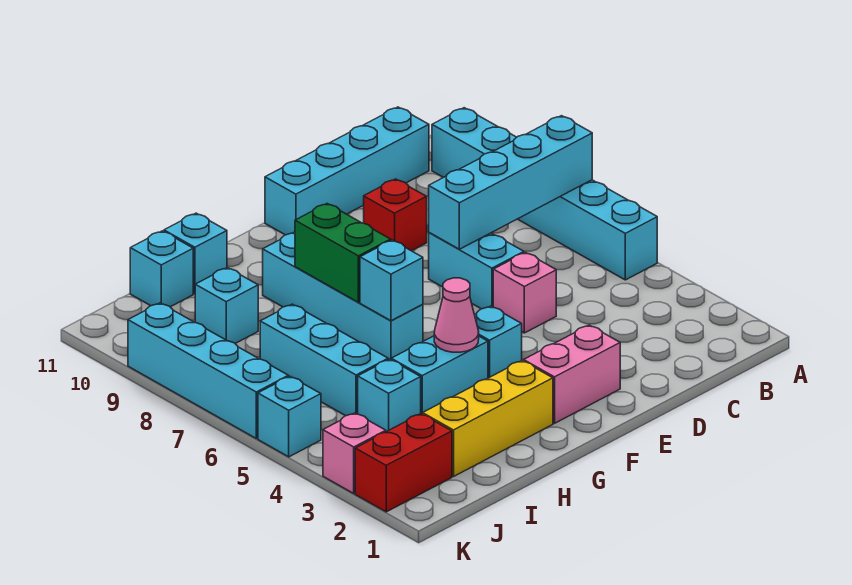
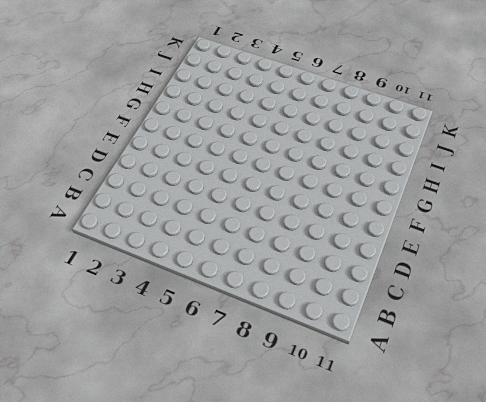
none -> cyan 1x6 brick [432,108,657,280]
none -> cyan 1x4 brick [265,107,429,235]
none -> pink 1x1 brick [493,252,556,333]

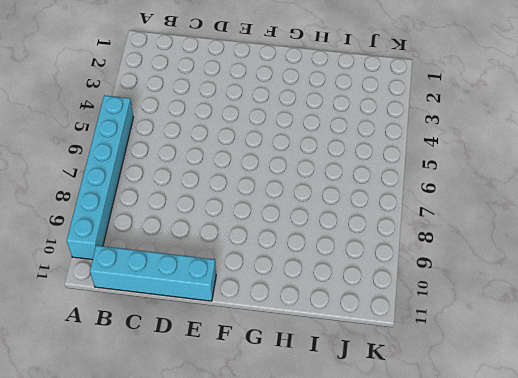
none -> pink 1x1 brick [493,252,556,333]
none -> cyan 1x2 brick [429,233,524,309]
none -> red 1x1 brick [364,179,427,251]

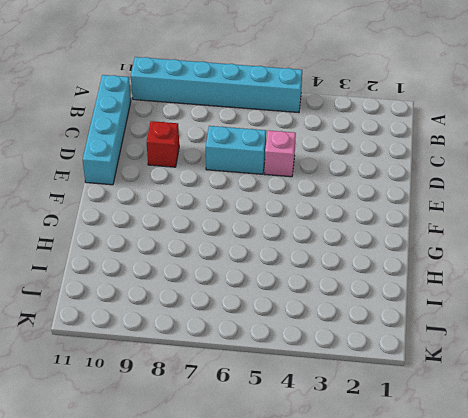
none -> pink 1x2 brick [524,325,620,423]
none -> cyan 1x1 brick [475,306,522,378]
none -> yellow 1x3 brick [423,361,553,476]

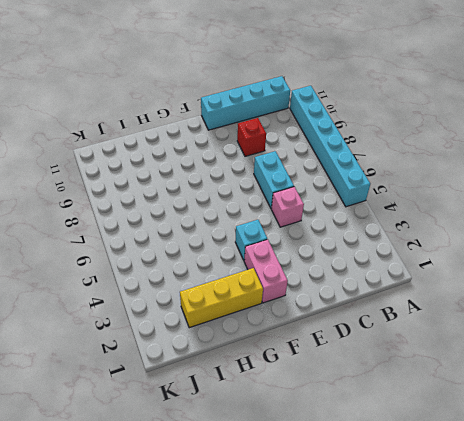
pink 1x2 brick [244,239,288,303] -> pink 1x2 brick turned to [524,325,620,423]
none -> cyan 1x2 brick [391,336,488,414]
none -> cyan 1x4 brick [263,232,423,360]
none -> cyan 1x1 brick [164,213,227,294]

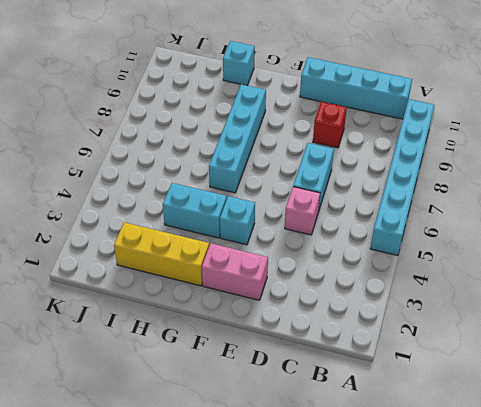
none -> cyan 1x1 brick [358,359,421,432]
none -> cyan 1x3 brick [260,304,388,416]
none -> cyan 1x1 brick [195,268,258,343]

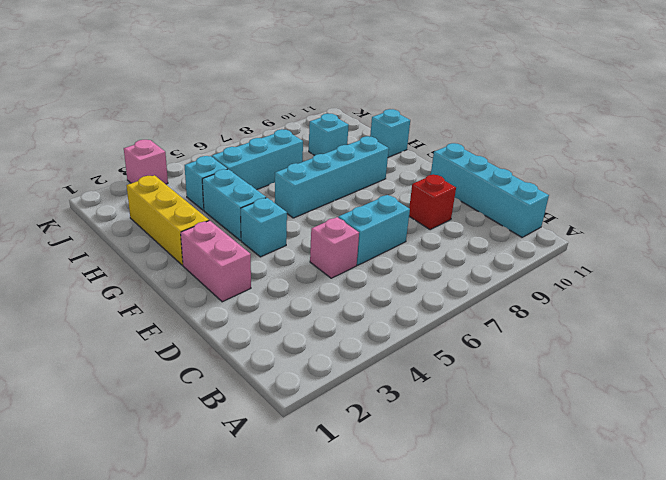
none -> cyan 1x6 brick [432,108,657,280]
none -> cyan 1x1 brick [130,231,193,307]
none -> red 1x2 brick [355,414,452,512]

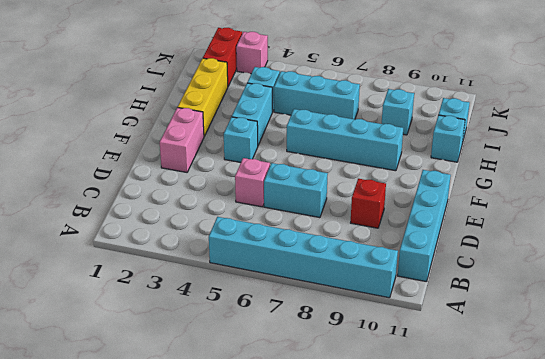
none -> cyan 1x1 brick [258,376,321,457]
none -> cyan 1x4 brick [128,303,288,438]
none -> cyan 1x4 brick [429,116,592,249]

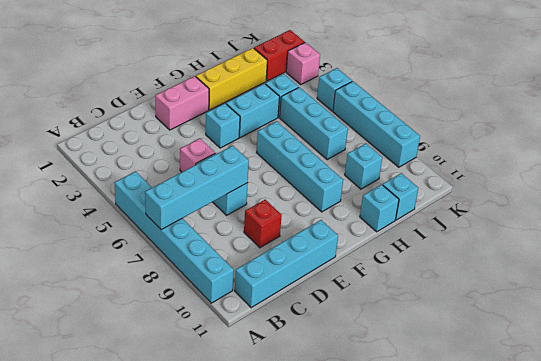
none -> pink 1x1 cone [434,278,479,352]
none -> cyan 1x1 brick [360,240,423,321]
none -> green 1x2 brick [295,204,391,302]

